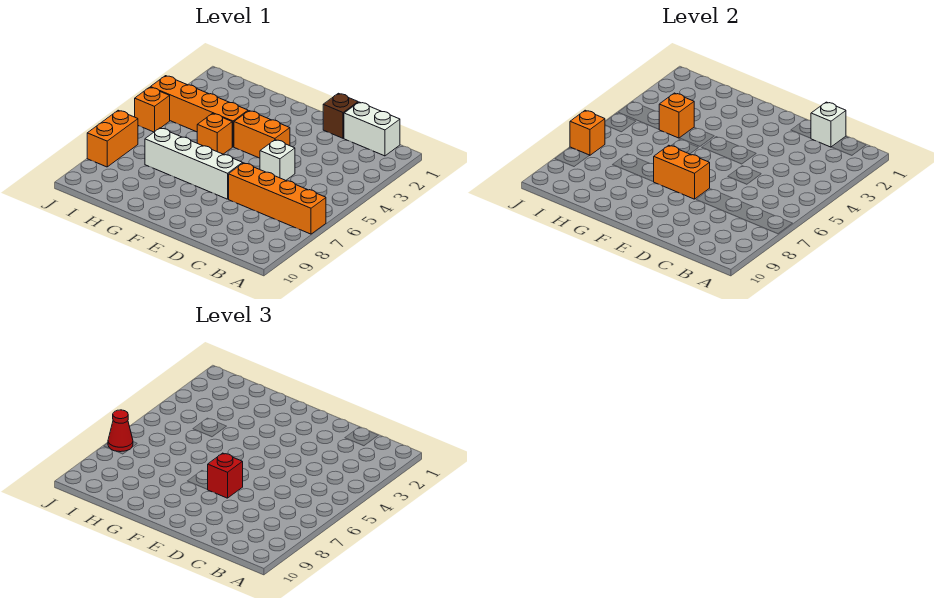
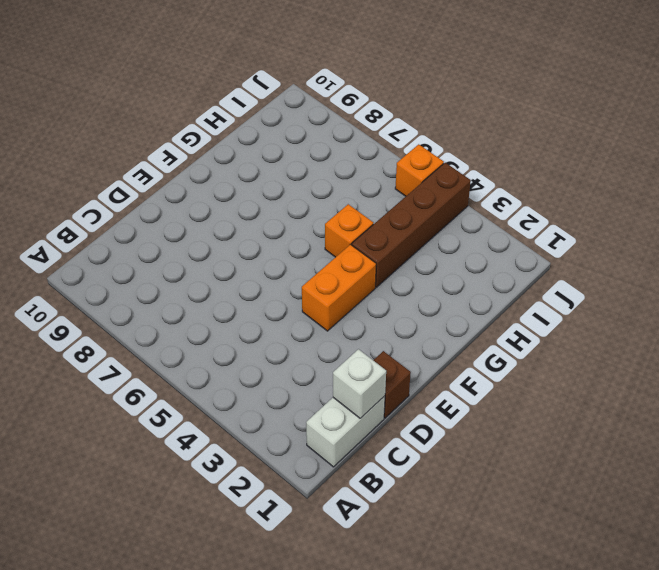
brown 1x4 brick [352,163,471,287] -> orange 1x4 brick [151,76,248,147]
none -> orange 1x4 brick [229,163,326,234]
none -> white 1x1 brick [260,140,295,180]
none -> white 1x4 brick [145,128,243,199]

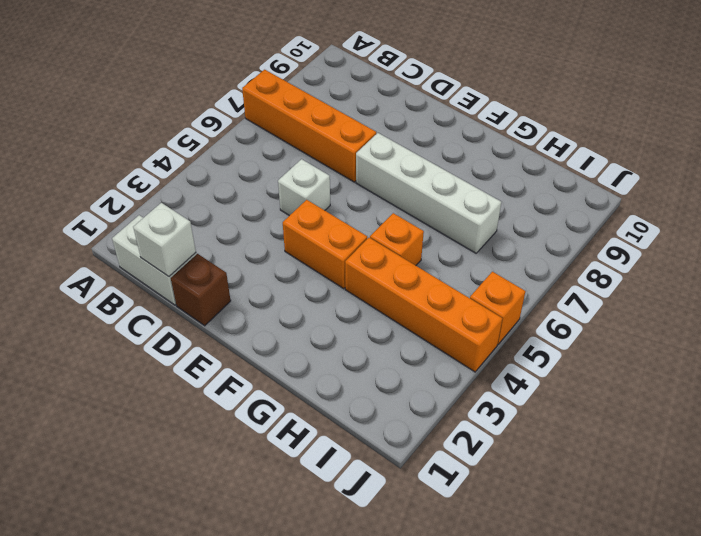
none -> orange 1x2 brick [87,110,138,167]
none -> orange 1x2 brick [654,145,710,199]
none -> orange 1x1 brick [659,93,694,138]

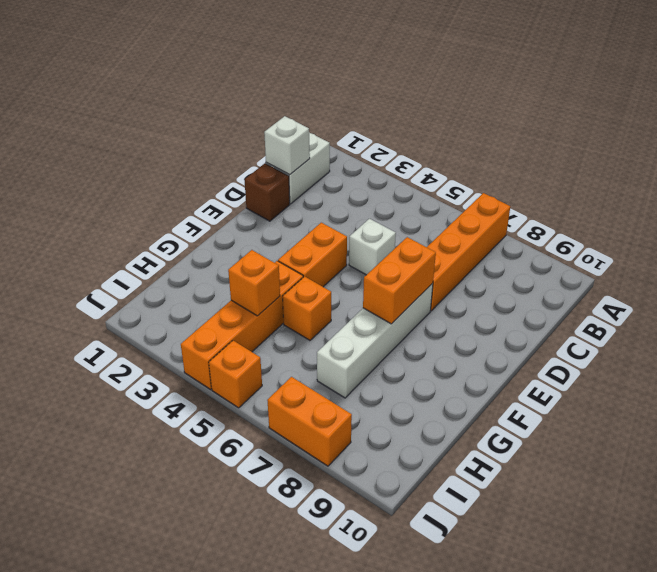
none -> orange 1x1 brick [570,110,605,155]
none -> red 1x1 brick [207,453,243,498]
none -> red 1x1 cone [108,410,133,452]

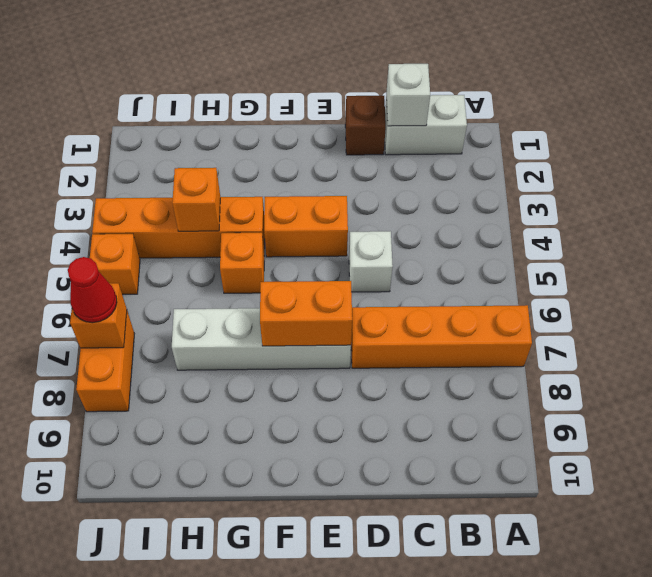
none -> red 1x1 brick [207,453,243,498]

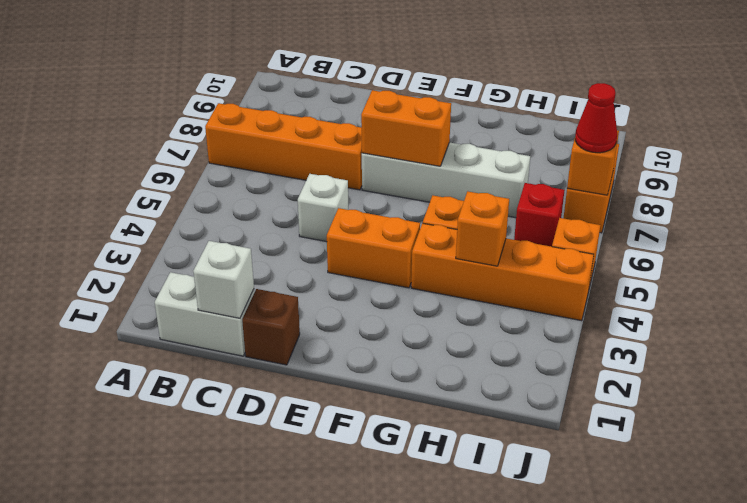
red 1x1 brick [514,183,565,247] -> red 1x1 brick moved to [207,453,243,498]

